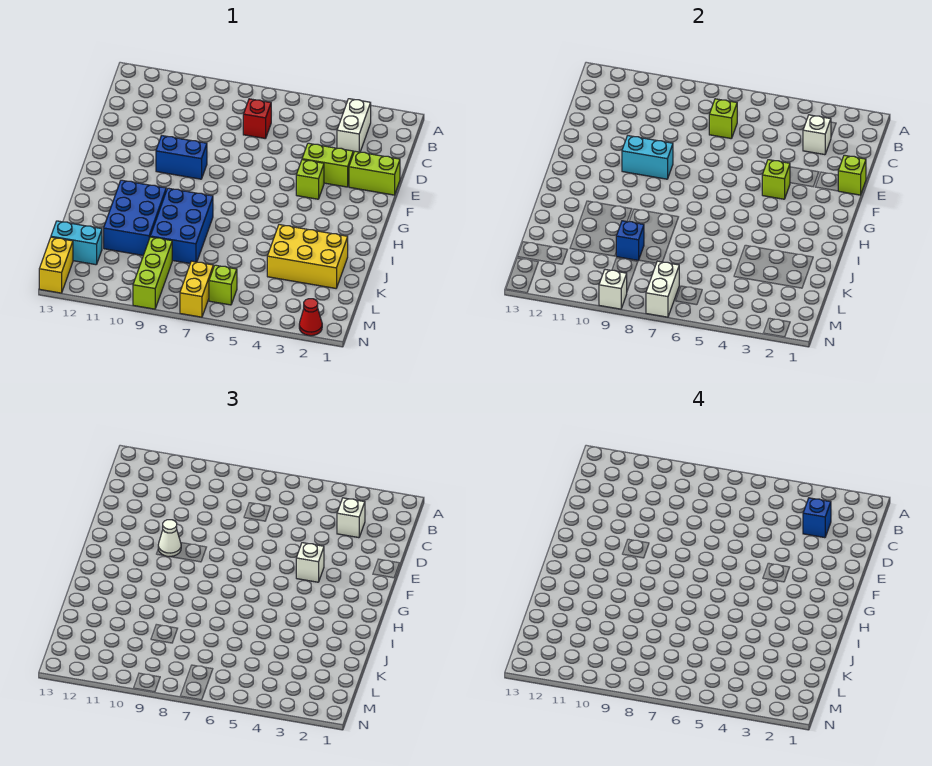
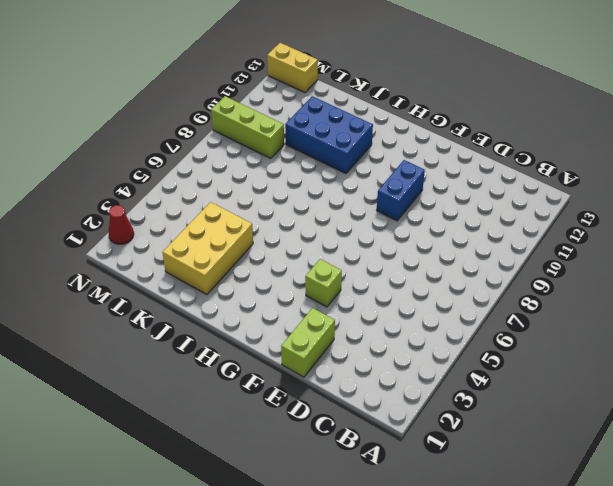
none -> white 1x2 brick [337,99,371,153]
none -> red 1x1 brick [243,99,271,139]
none -> lime 1x2 brick [302,143,353,187]

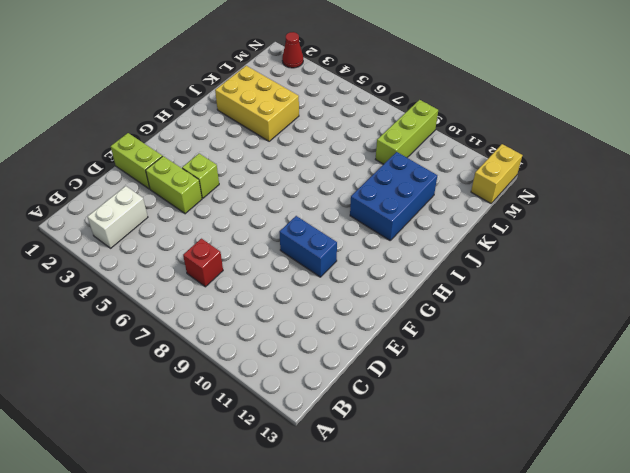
none -> blue 2x3 brick [150,188,213,263]
none -> cyan 1x2 brick [51,221,102,265]
none -> lime 1x1 brick [209,265,237,305]

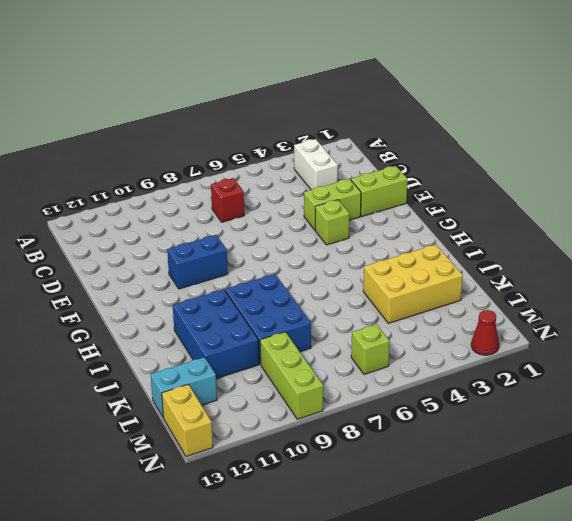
none -> yellow 1x2 brick [180,261,213,317]
none -> white 1x1 brick [803,115,831,155]
none -> lime 1x1 brick [709,99,737,139]

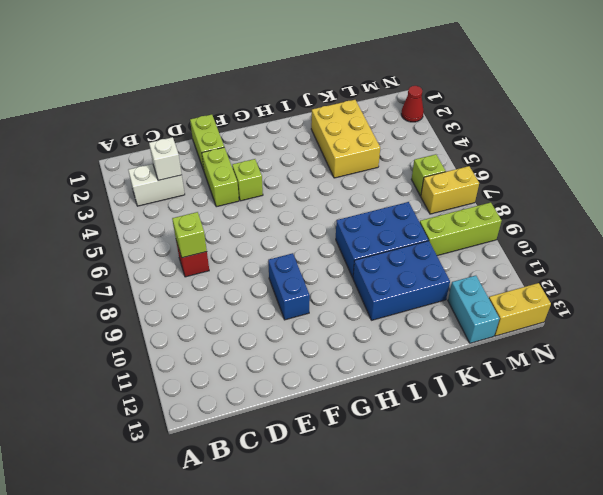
none -> lime 1x1 brick [838,155,866,195]
none -> lime 1x1 brick [762,160,790,199]
none -> cyan 1x2 brick [622,136,673,179]

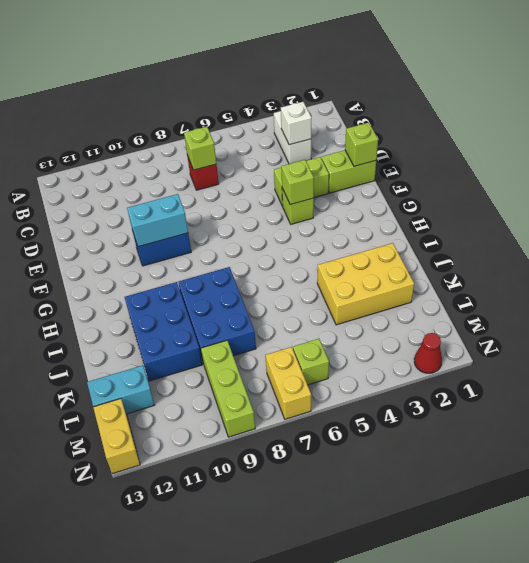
none -> blue 1x1 brick [616,221,644,260]
none -> white 1x2 brick [646,261,679,317]
none -> white 1x1 brick [599,270,627,309]

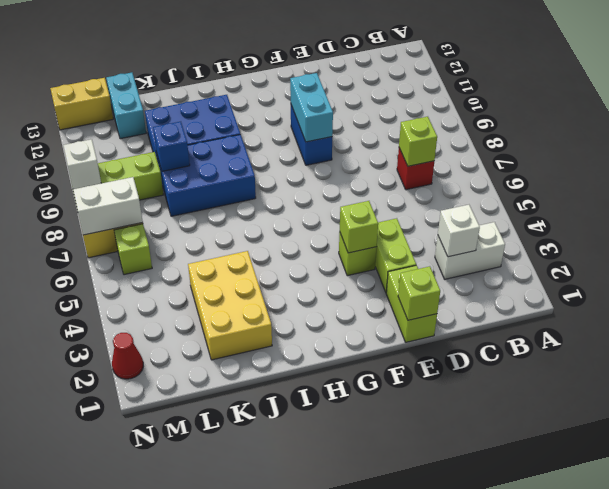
none -> white 1x1 brick [337,498,365,538]
none -> white 1x1 brick [296,543,324,582]
none -> white 1x1 cone [158,520,181,557]

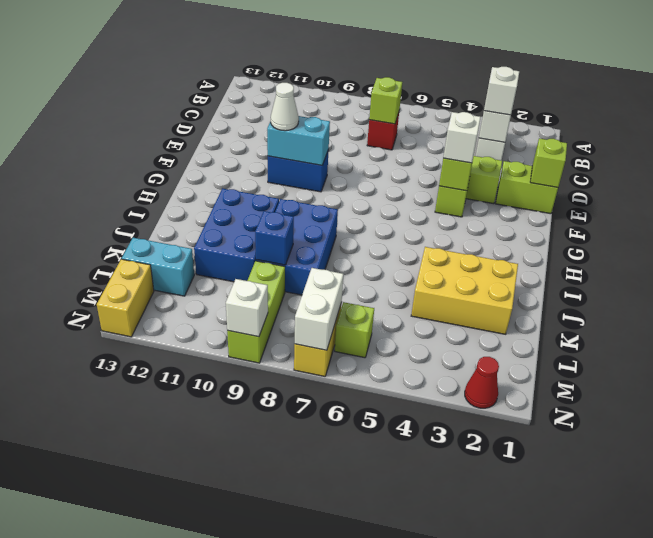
none -> blue 1x1 brick [803,498,831,538]

